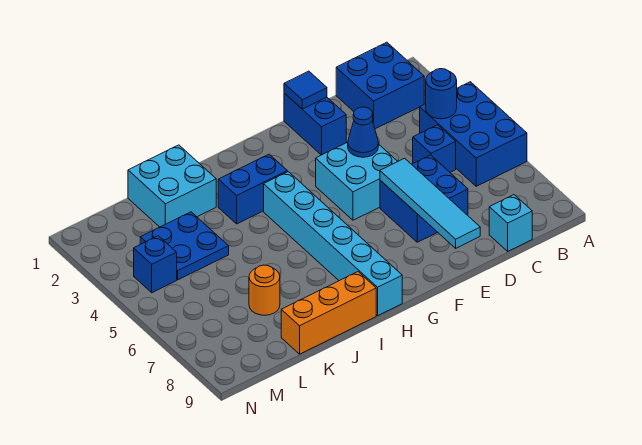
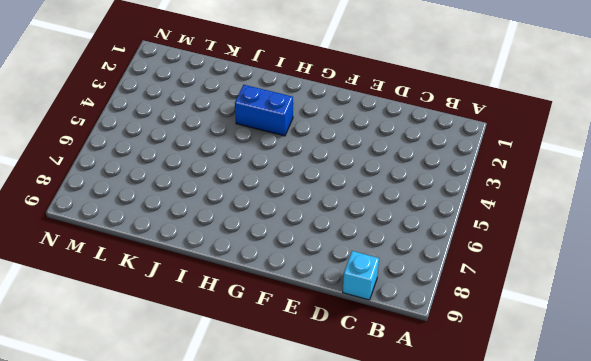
none -> blue 2x3 brick [420,82,527,186]
none -> blue 2x2 brick [336,42,424,129]
none -> blue 1x1 brick [413,125,456,172]

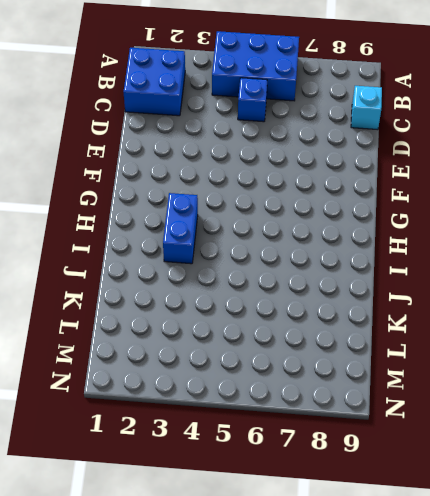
none -> blue 2x2 brick [380,155,468,242]
none -> blue 1x2 brick [284,93,346,155]
none -> cyan 2x2 brick [316,142,398,220]

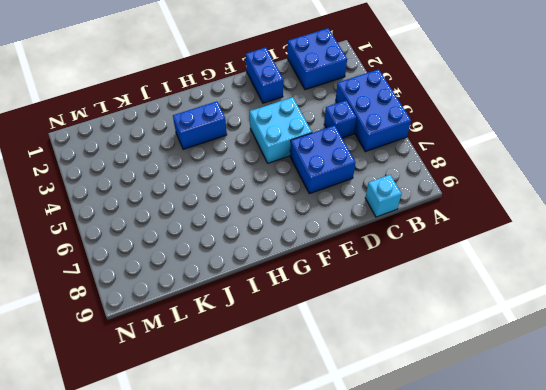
none -> cyan 1x6 brick [264,172,402,316]
none -> orange 1x3 brick [281,272,376,354]
none -> cyan 2x2 brick [128,145,216,227]

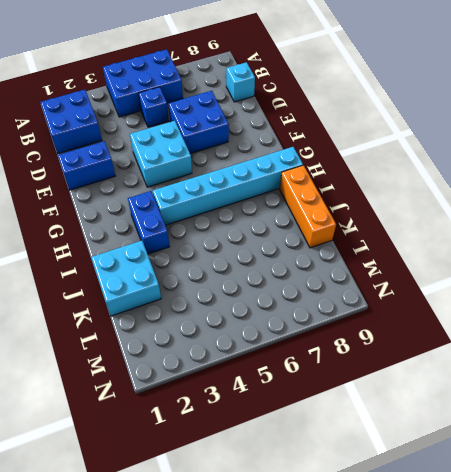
none -> blue 2x2 plate [140,212,229,280]
none -> orange 1x1 round brick [249,265,280,315]
none -> blue 1x1 brick [134,236,177,293]

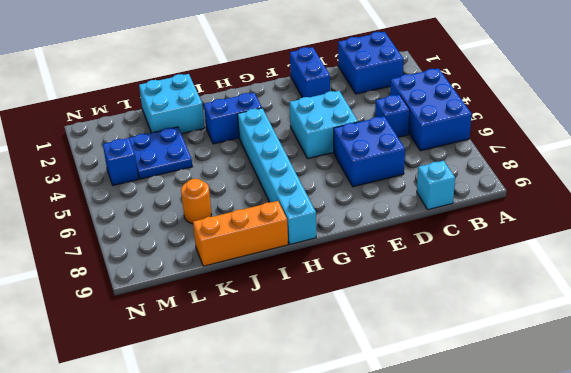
none -> blue 1x1 round brick [426,69,457,119]
none -> blue 1x1 tile [284,71,327,109]
none -> blue 1x1 cone [348,107,378,157]

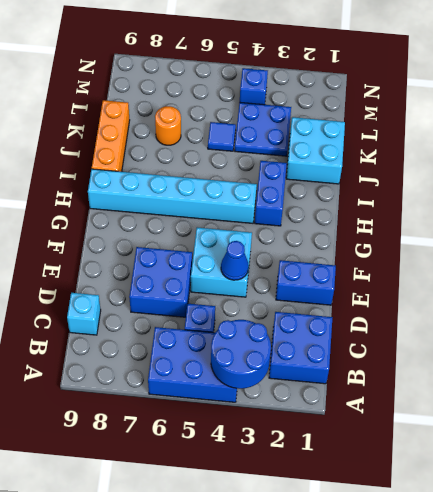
blue 2x2 round brick [211,320,271,389] -> blue 1x1 round brick [426,69,457,119]
blue 1x1 tile [208,122,236,151] -> blue 1x1 tile moved to [284,71,327,109]
none -> cyan 1x4 tile [380,158,480,248]

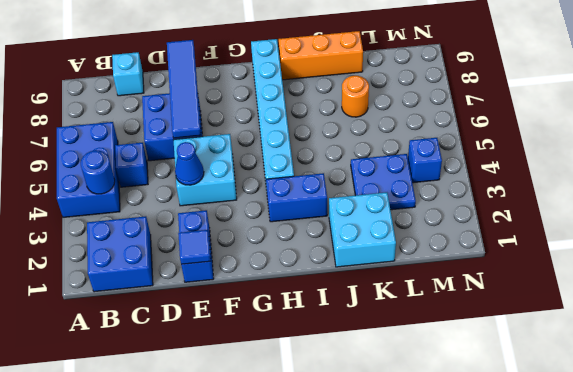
blue 1x4 tile [167,40,201,138] -> cyan 1x4 tile [380,158,480,248]

